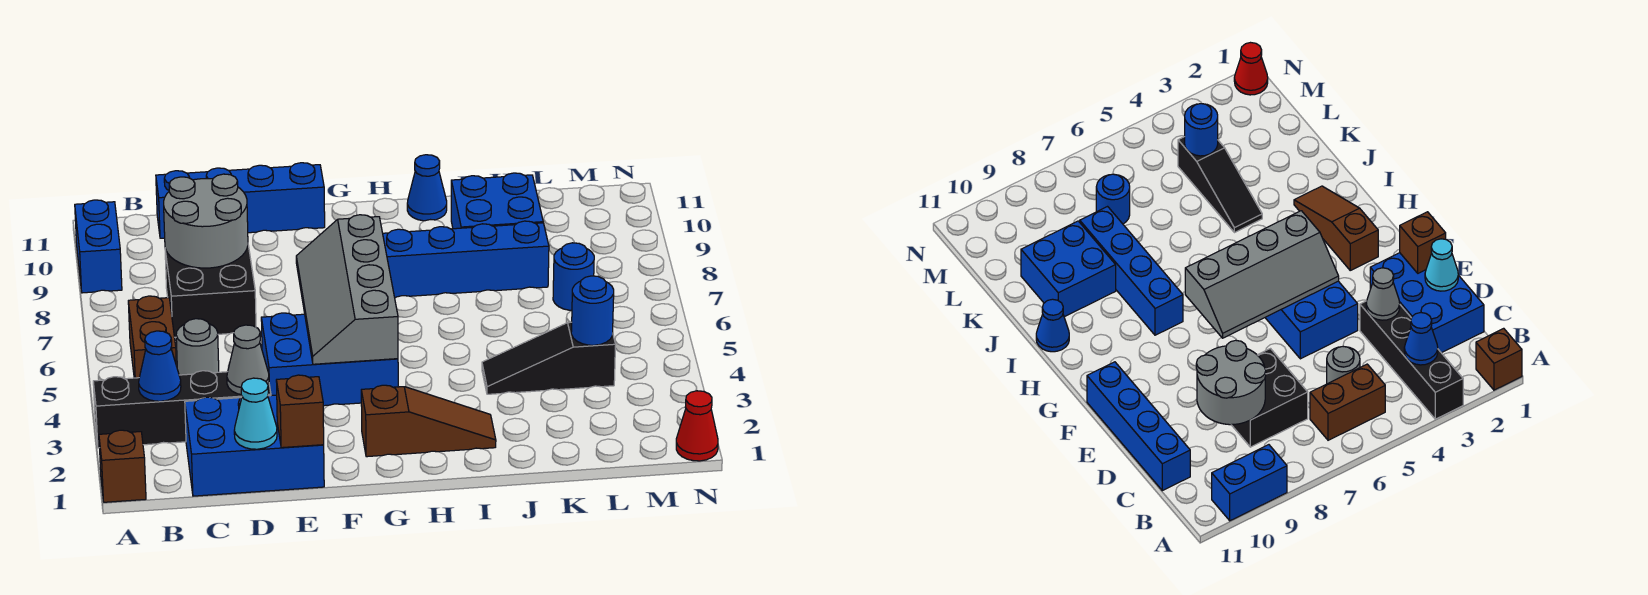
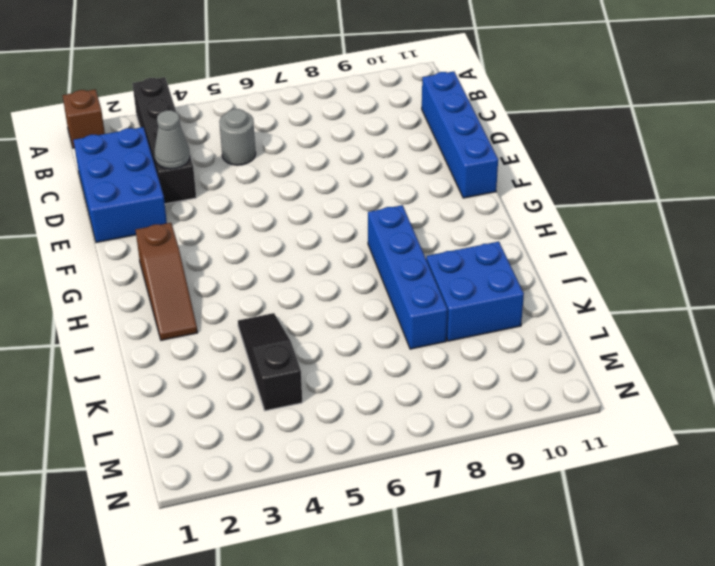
none -> blue 1x2 brick [75,200,122,293]
none -> brown 1x2 brick [128,296,176,378]
none -> black 2x2 brick [165,245,256,337]

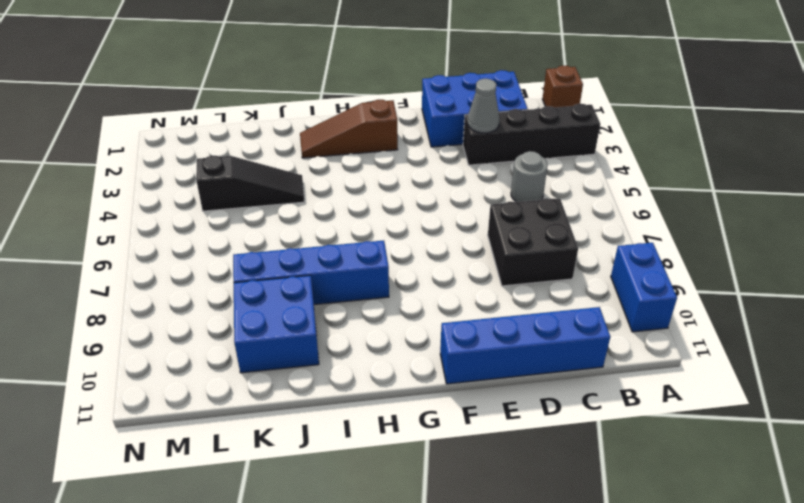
none -> brown 1x2 brick [128,296,176,378]
none -> blue 2x3 brick [261,313,398,406]
none -> blue 1x1 cone [407,155,447,221]

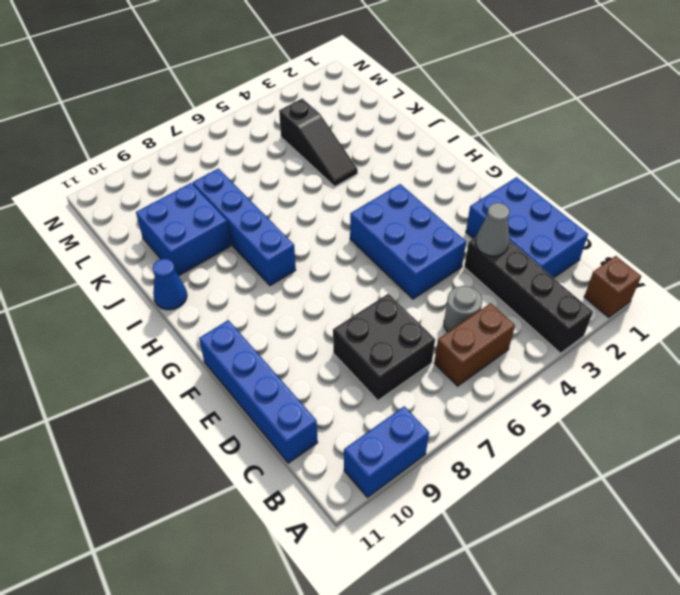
none -> brown 1x3 slope [361,385,496,457]
none -> blue 1x1 round brick [553,243,594,310]
none -> red 1x1 cone [676,391,718,461]

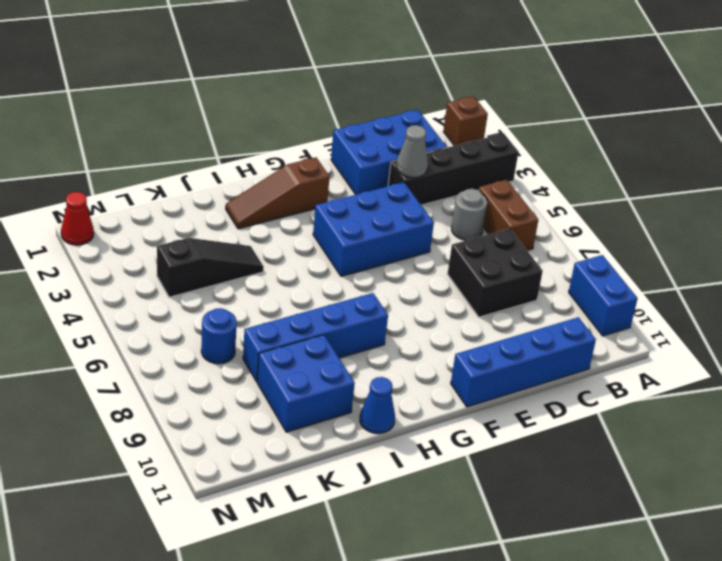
none -> blue 1x1 cone [139,331,181,401]
none -> grey 2x2 round brick [164,174,248,268]
none -> cyan 1x1 cone [234,378,277,449]

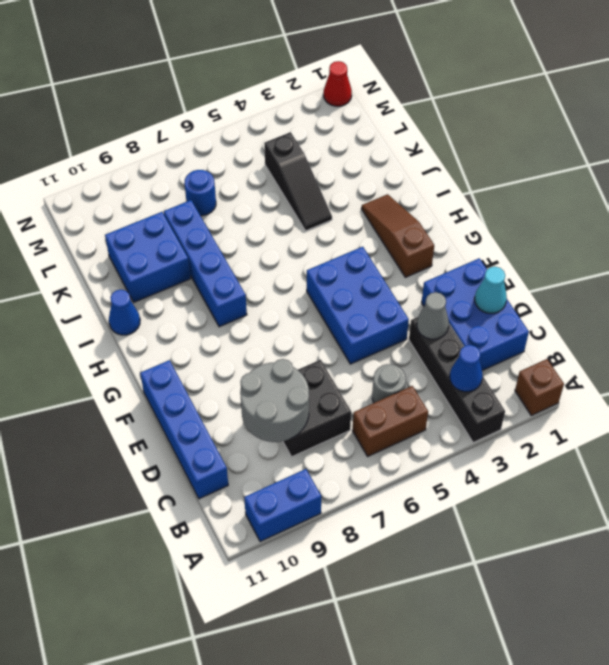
none -> brown 1x1 brick [276,375,324,448]
none -> grey 2x4 slope [296,215,398,364]
none -> blue 1x1 round brick [571,276,614,345]

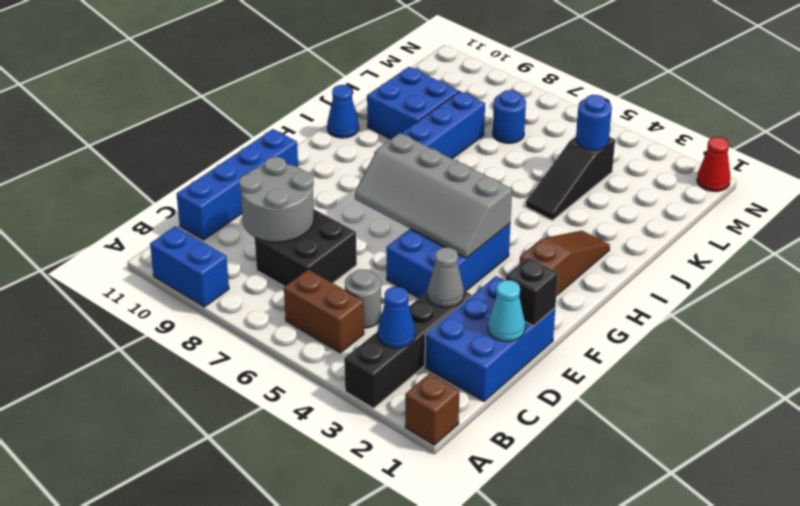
black 1x1 brick [506,257,558,326] -> brown 1x1 brick [276,375,324,448]

